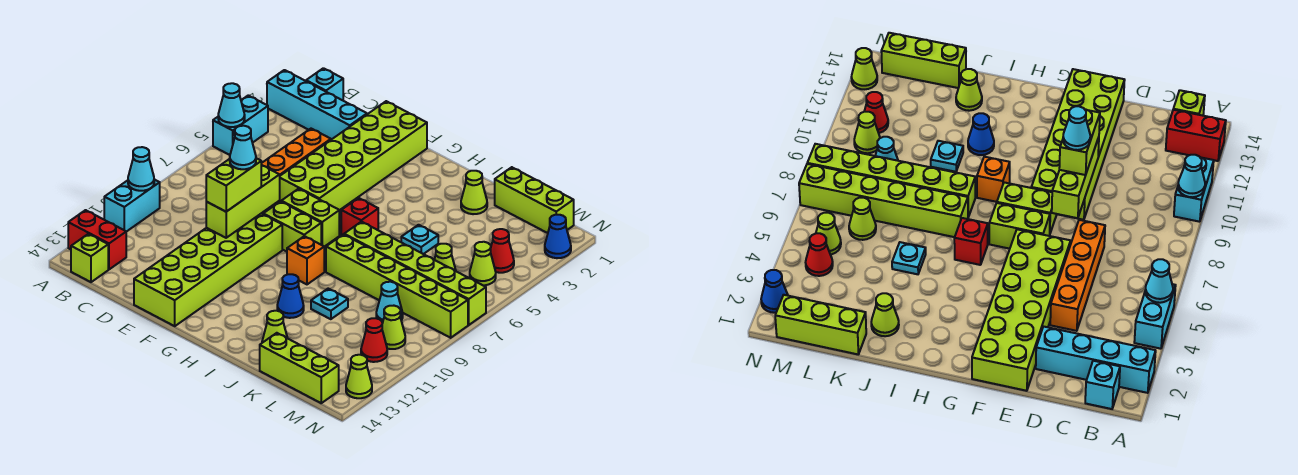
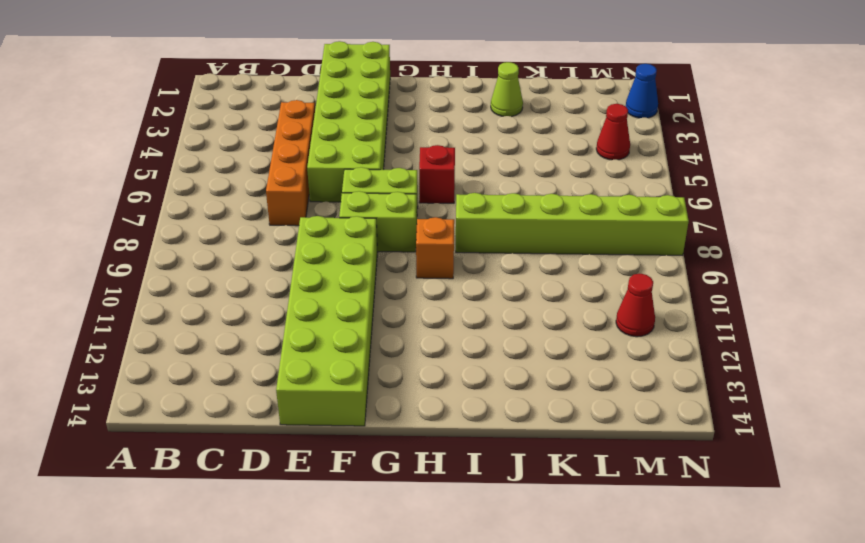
none -> cyan 1x4 brick [267,70,367,140]
none -> cyan 1x2 brick [213,95,268,155]
none -> cyan 1x2 brick [104,180,160,232]
none -> red 1x2 brick [68,210,126,269]

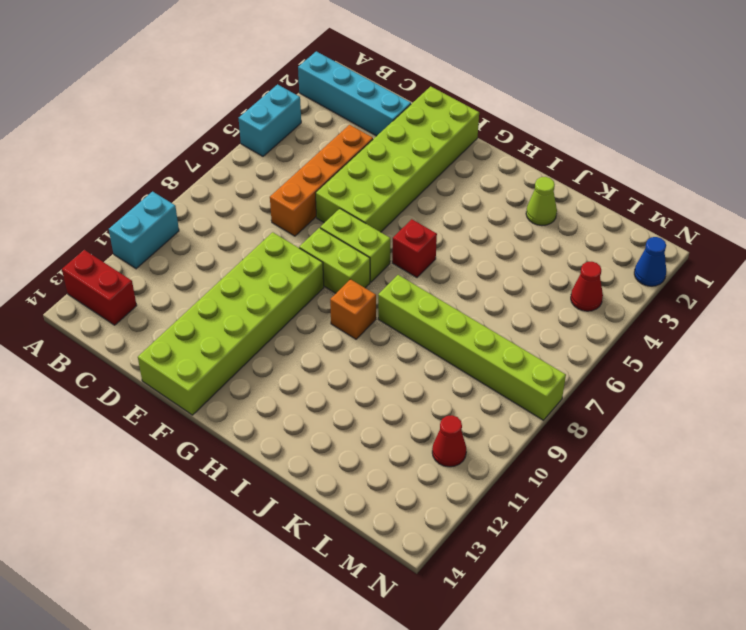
none -> cyan 1x1 brick [306,68,343,100]
none -> lime 1x1 brick [71,234,108,282]
none -> lime 1x6 brick [344,222,486,325]
none -> blue 1x1 cone [277,274,304,318]

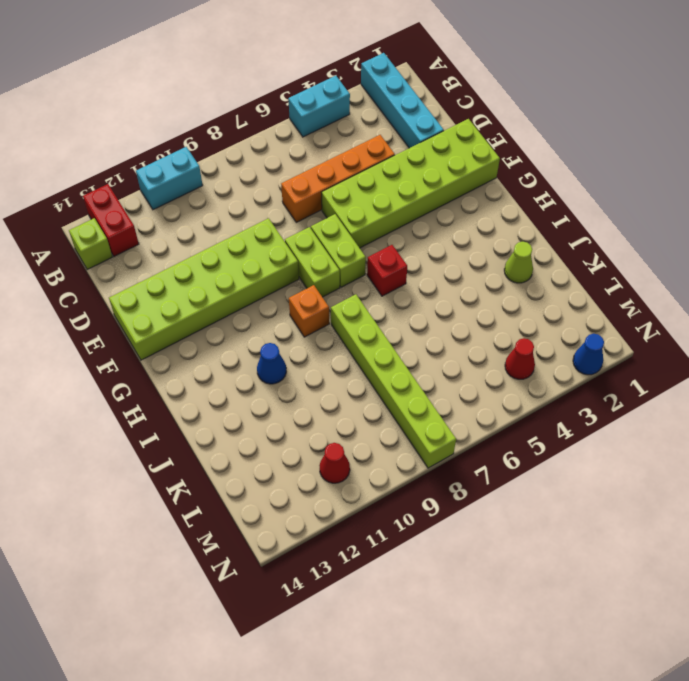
none -> cyan 1x1 brick [306,68,343,100]
none -> lime 1x6 brick [344,222,486,325]
none -> cyan 1x1 plate [401,225,438,254]
none -> cyan 1x1 plate [311,289,348,319]

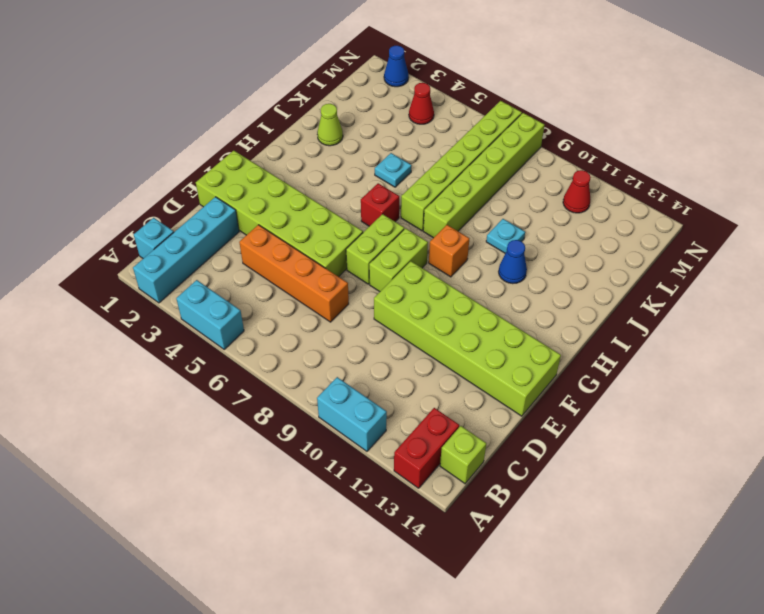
none -> lime 1x1 cone [262,311,287,343]
none -> lime 1x3 brick [495,167,574,233]
none -> lime 1x3 brick [260,333,339,403]
none -> lime 1x1 cone [434,244,456,271]

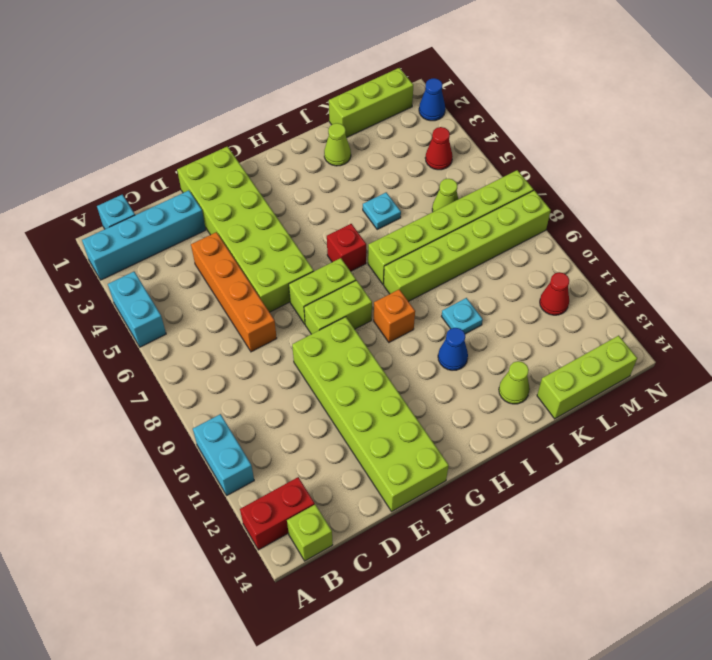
none -> cyan 1x1 cone [376,282,403,323]
none -> lime 1x1 cone [470,242,496,285]
none -> lime 1x1 cone [382,306,405,349]
none -> lime 1x1 cone [346,355,372,398]

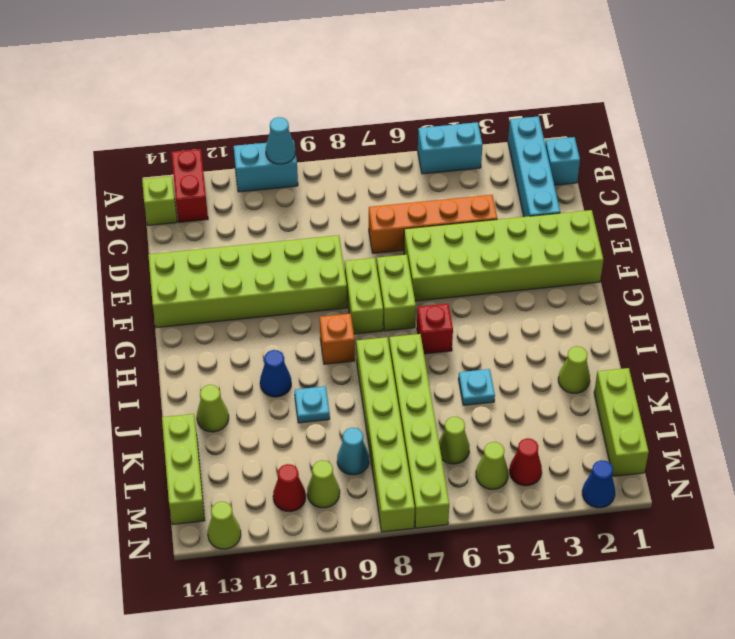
none -> cyan 1x1 cone [218,83,245,127]
none -> lime 1x3 brick [206,165,280,238]
none -> lime 1x2 brick [206,158,261,212]
none -> cyan 1x1 cone [230,126,256,169]

